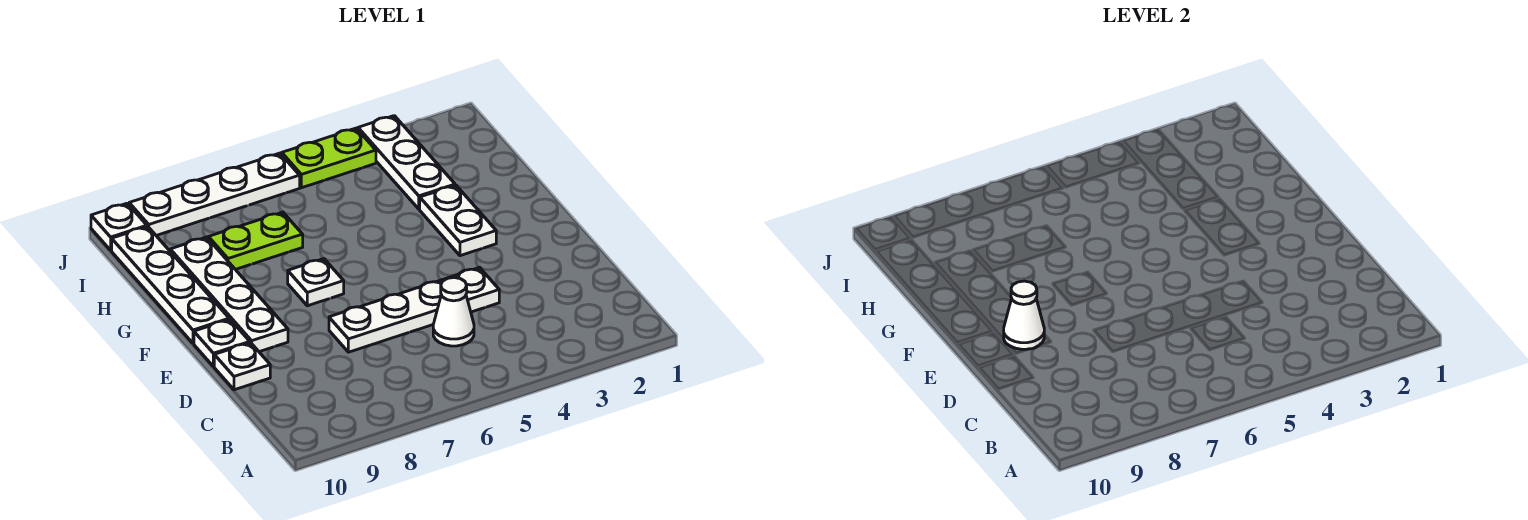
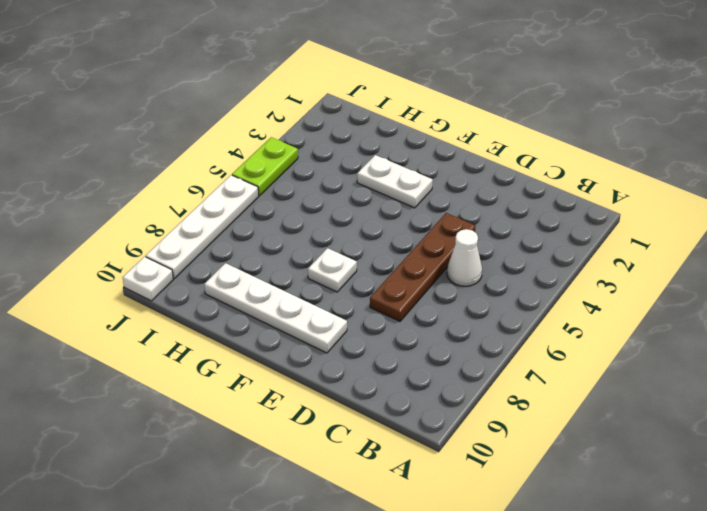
brown 1x4 plate [370,213,476,321] -> white 1x4 plate [329,267,499,352]
none -> white 1x1 plate [214,343,270,390]
none -> white 1x1 plate [194,319,250,367]
none -> white 1x4 plate [112,227,229,343]

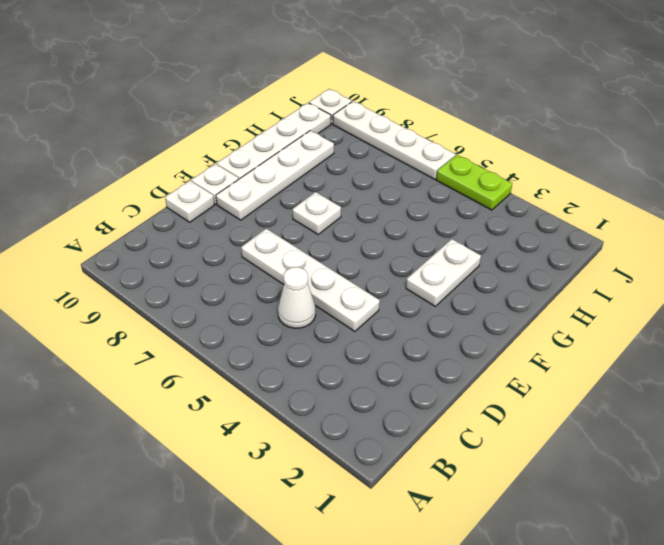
none -> white 1x3 plate [358,116,455,209]
none -> lime 1x2 plate [208,212,303,270]
none -> white 1x1 cone [1004,281,1044,349]

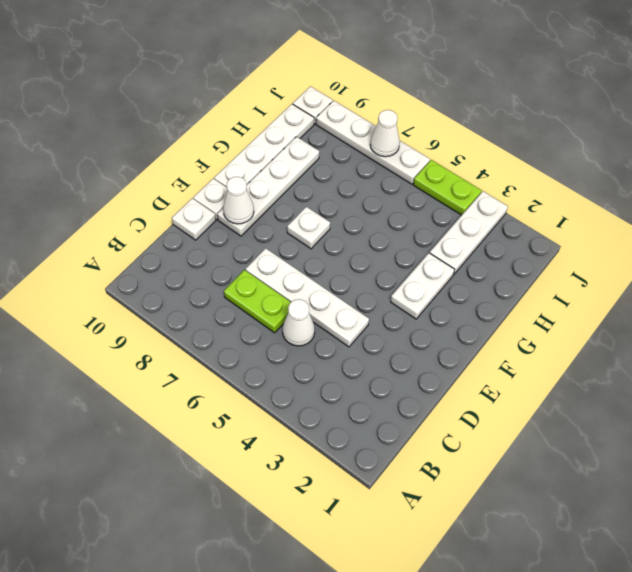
lime 1x2 plate [224,270,291,333] -> lime 1x2 plate moved to [208,212,303,270]
white 1x1 cone [370,110,400,157] -> none

